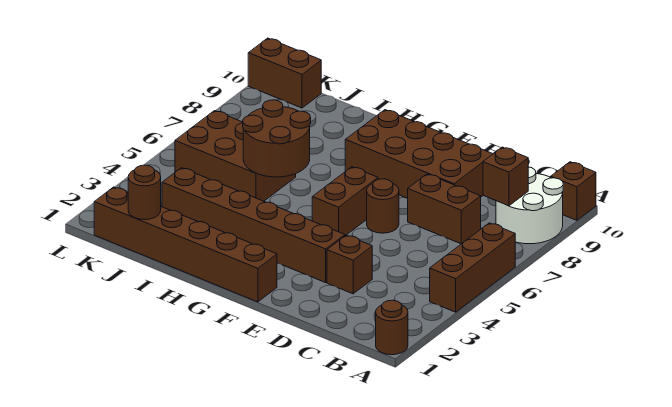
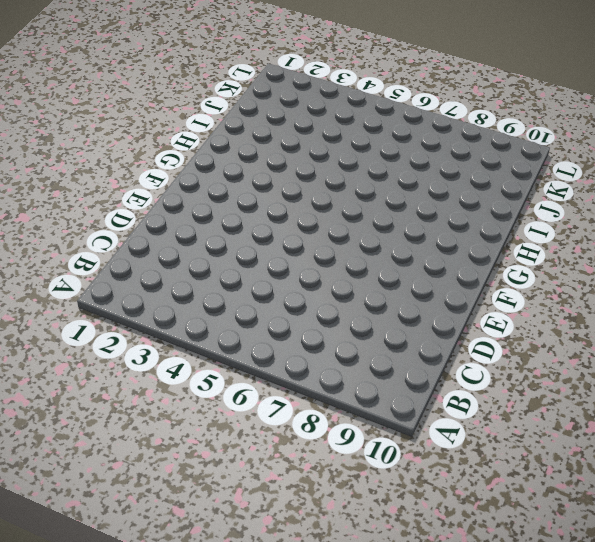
none -> brown 1x1 round brick [376,300,408,355]
none -> brown 1x3 brick [430,223,515,312]
none -> white 2x2 round brick [496,167,563,244]

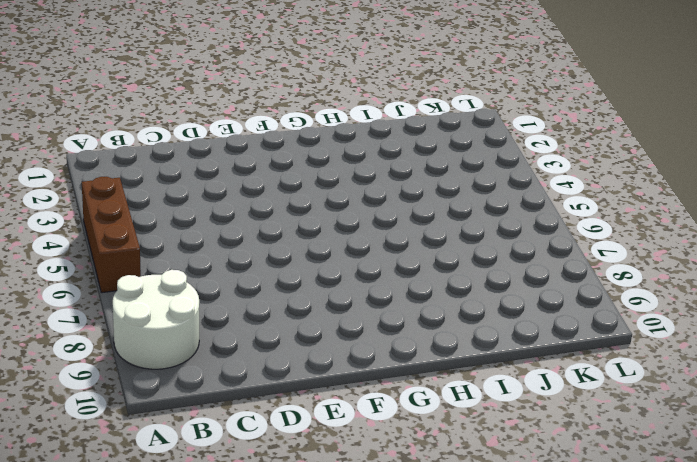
none -> brown 1x1 round brick [376,300,408,355]
none -> brown 1x1 brick [551,162,596,220]
none -> brown 1x2 brick [408,174,481,244]

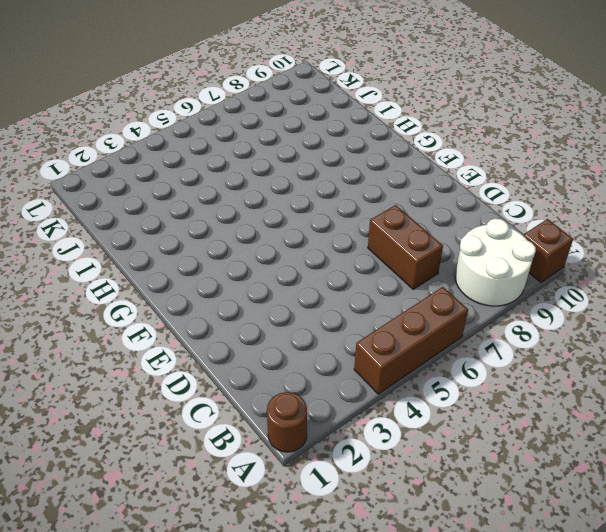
none -> brown 1x1 brick [327,235,372,294]
none -> brown 2x4 brick [345,110,492,198]
none -> brown 1x6 brick [162,168,345,283]

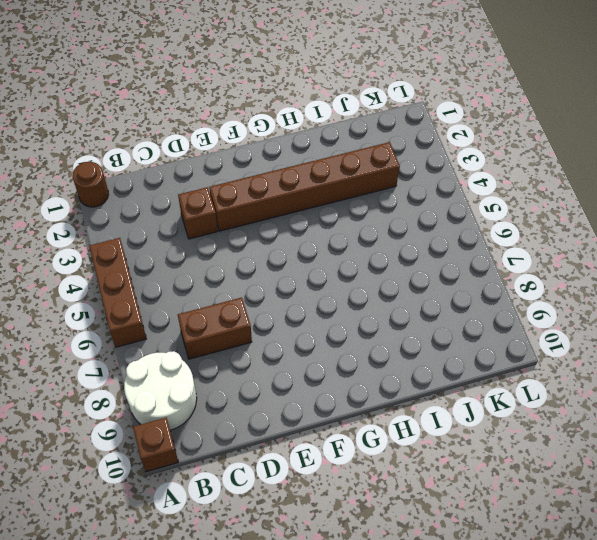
none -> brown 2x4 brick [345,110,492,198]
none -> brown 1x1 round brick [367,179,399,233]
none -> brown 1x6 brick [94,187,277,302]

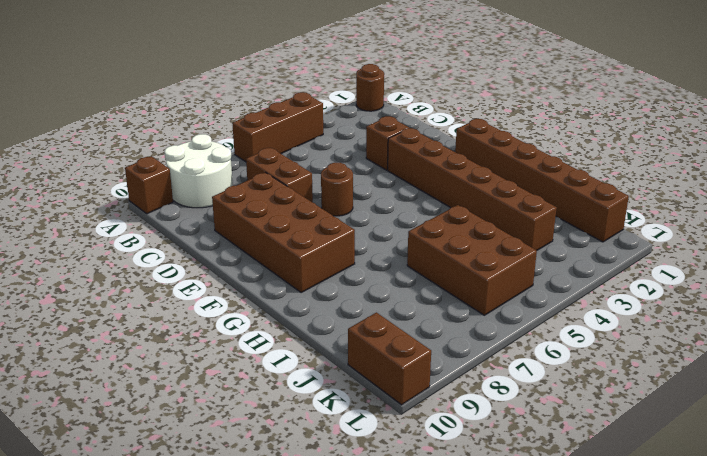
none -> brown 1x2 brick [312,167,378,236]
none -> brown 1x1 brick [483,147,528,206]
none -> brown 2x2 round brick [243,100,311,177]

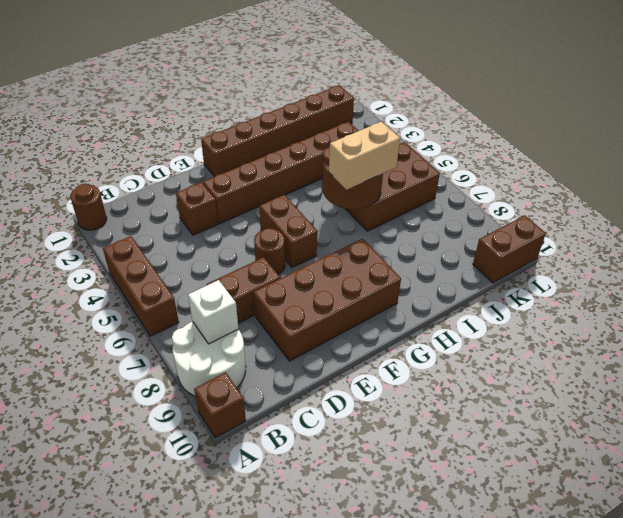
white 1x1 brick [188,280,239,344] -> brown 1x1 brick [483,147,528,206]
tan 1x2 brick [329,121,400,190] -> none
none -> brown 1x1 round brick [128,165,161,220]

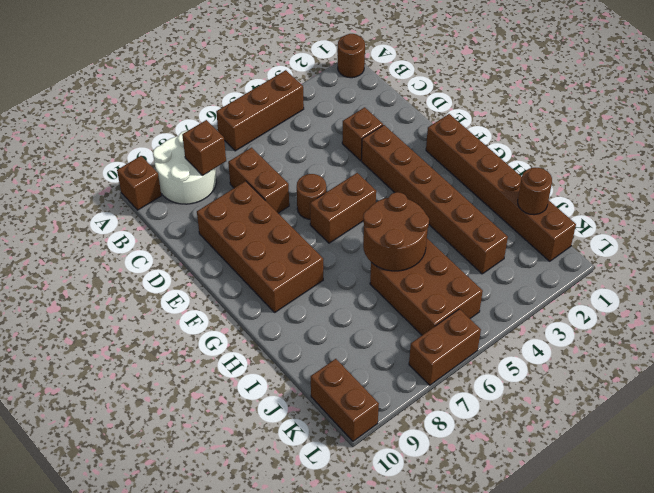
brown 1x2 brick [409,309,481,385] -> none

